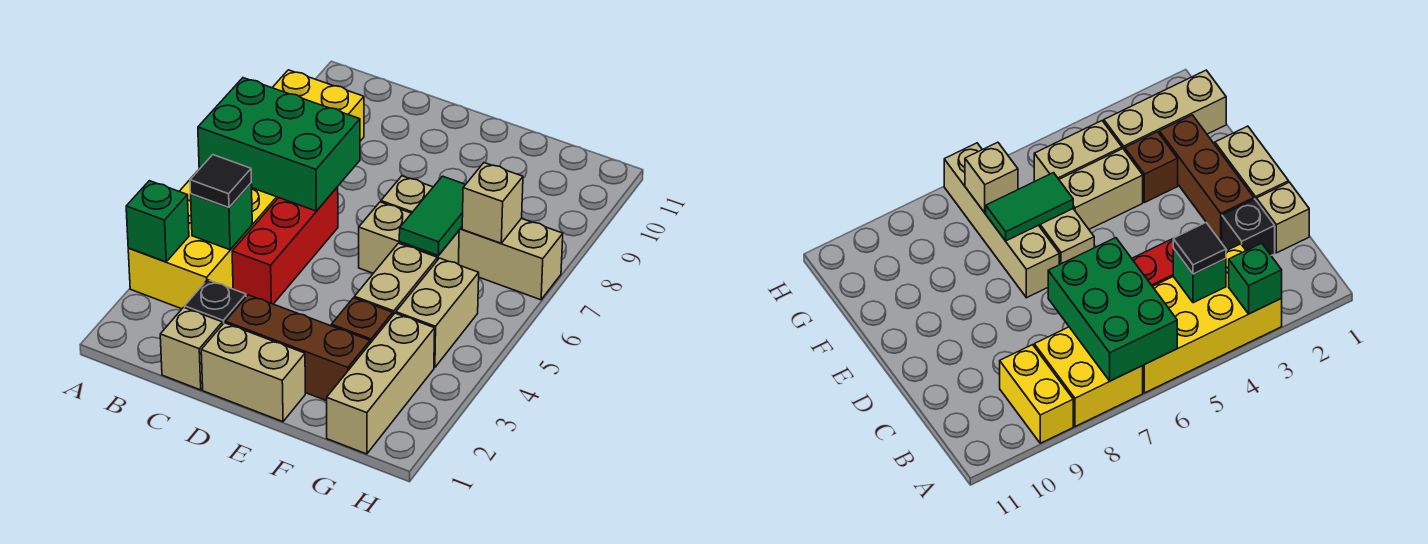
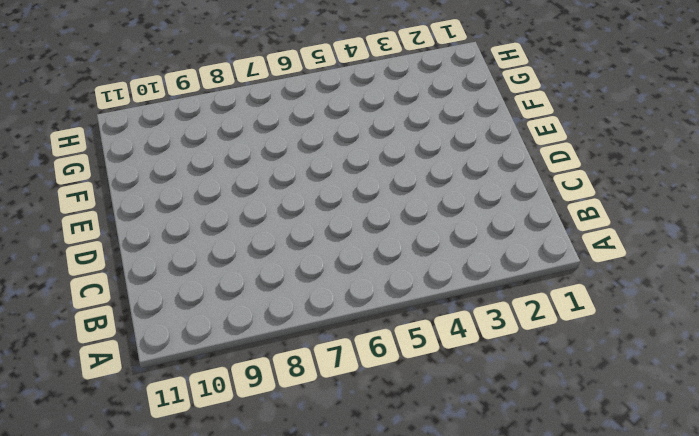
none -> yellow 2x4 brick [128,172,278,309]
none -> yellow 2x2 brick [1034,327,1143,427]
none -> yellow 1x2 brick [272,70,364,141]

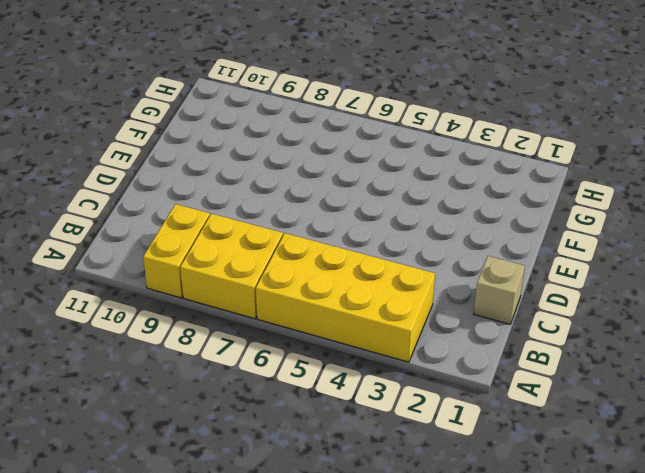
none -> black 1x1 brick [185,280,246,325]
none -> red 1x3 brick [232,187,338,304]
none -> tan 1x2 brick [201,323,305,422]

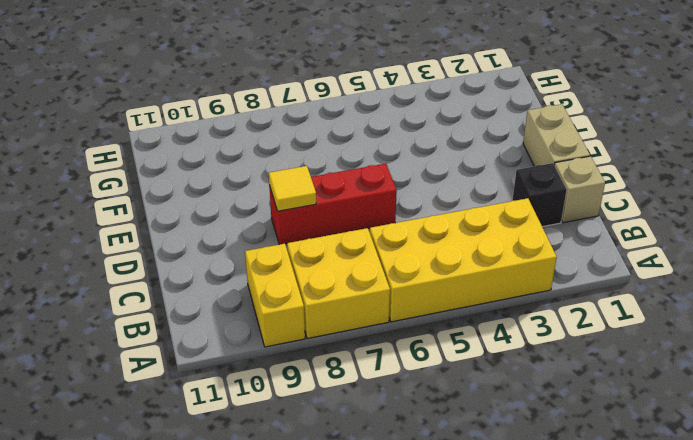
red 1x3 brick [269,164,397,244] -> red 1x3 brick moved to [232,187,338,304]
yellow 1x1 tile [269,166,316,211] -> none
none -> brown 1x3 brick [225,295,370,401]
none -> tan 1x2 brick [359,202,459,273]
none -> tan 1x4 brick [381,176,563,300]

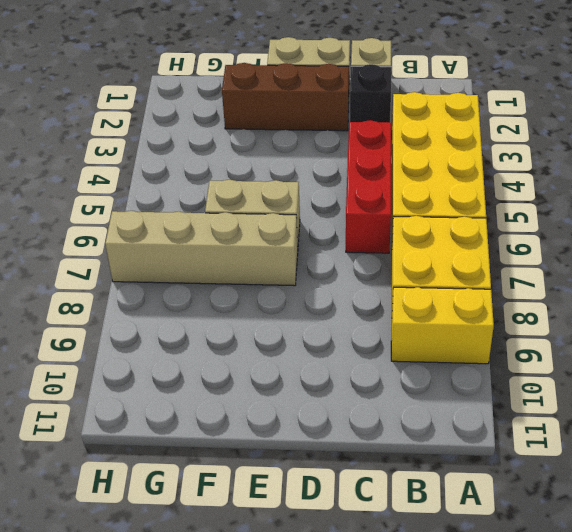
none -> brown 1x1 brick [331,298,393,343]
none -> tan 1x2 brick [354,243,437,315]
none -> tan 1x3 brick [327,313,435,454]

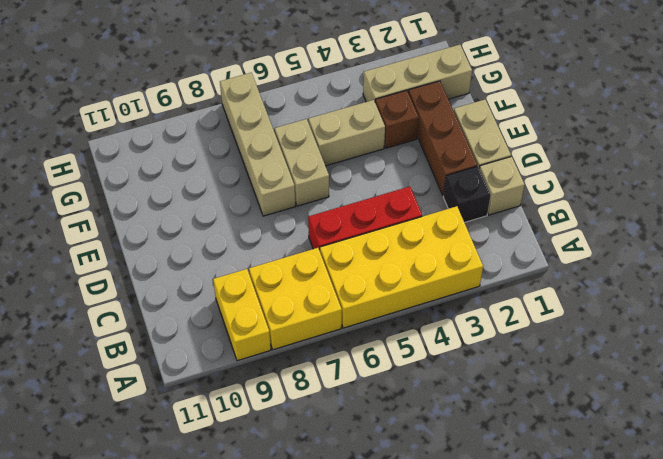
none -> tan 1x2 brick [396,258,479,368]
none -> green 1x1 brick [126,181,189,262]
none -> green 2x3 brick [198,78,360,211]

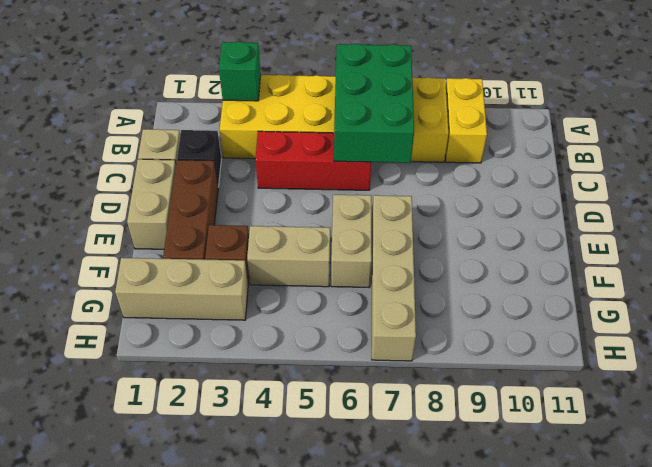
none -> tan 1x2 brick [396,258,479,368]
none -> green 1x1 brick [191,183,252,250]
none -> green 1x2 tile [399,176,466,255]

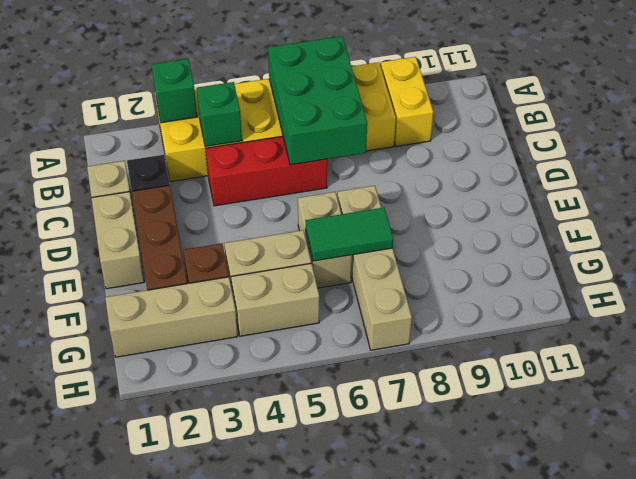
none -> tan 1x1 brick [462,163,523,243]
none -> black 1x1 tile [190,155,251,207]

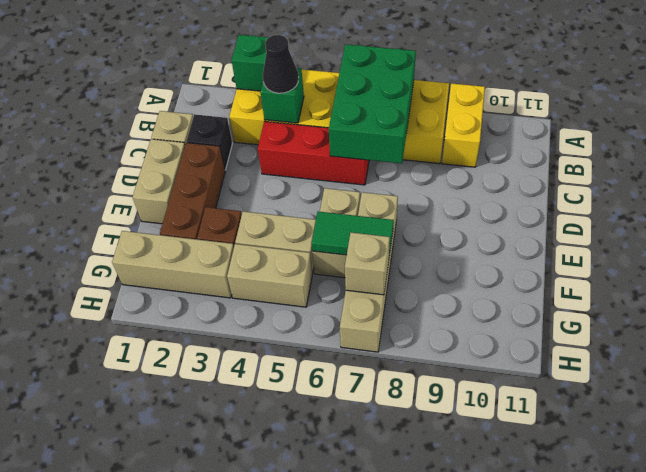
black 1x1 cone [263,35,299,93] -> black 1x1 tile [190,155,251,207]

